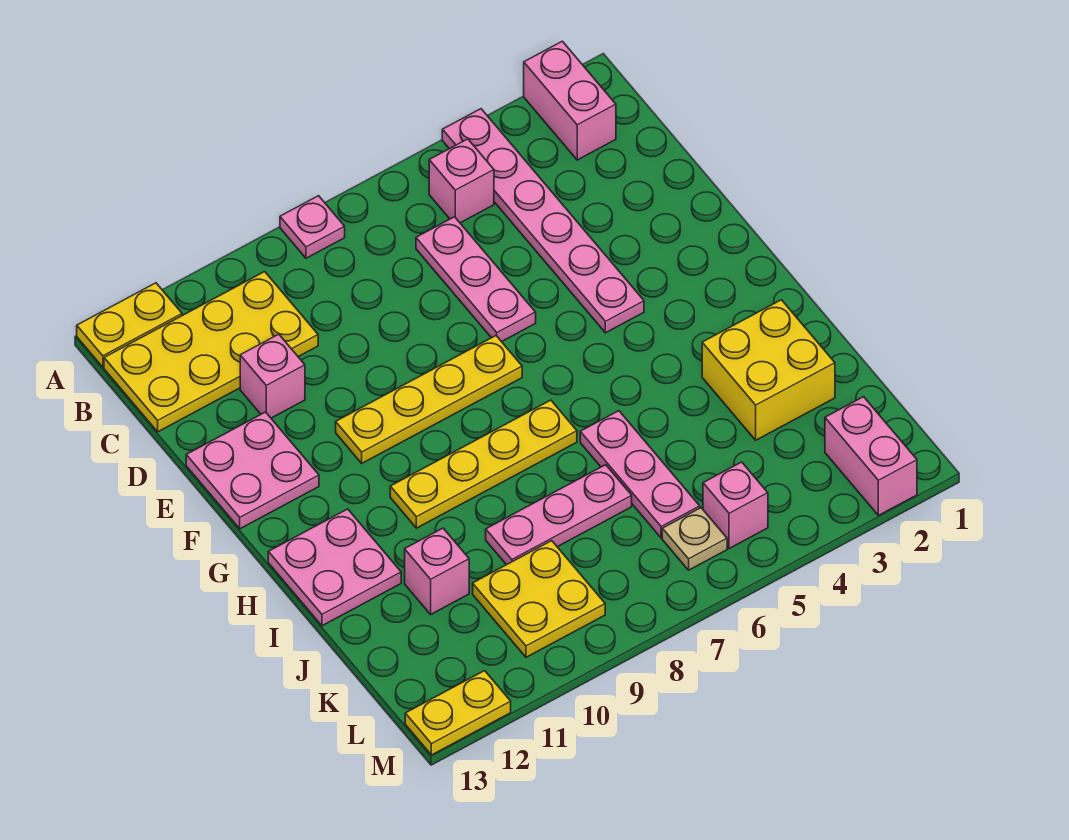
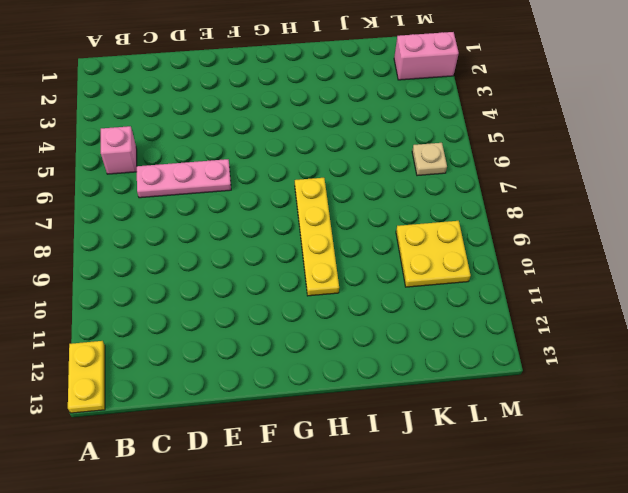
none -> pink 1x2 brick [524,41,616,160]
none -> pink 1x6 plate [442,109,644,333]
none -> pink 1x1 plate [280,196,345,258]

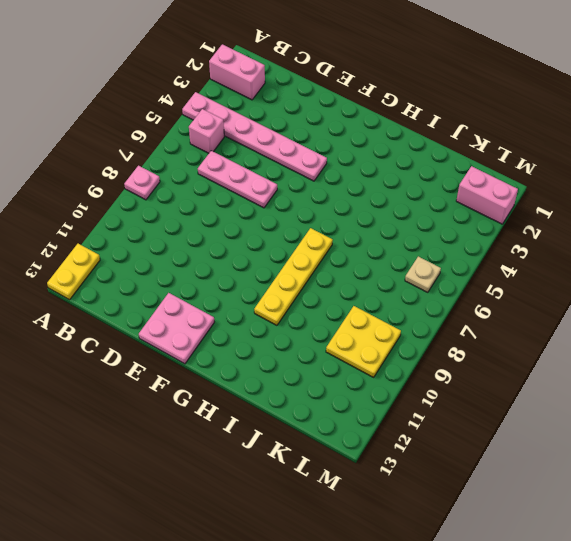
none -> yellow 2x4 plate [104,272,318,432]
none -> pink 1x1 brick [240,334,305,418]
none -> yellow 1x4 plate [336,336,522,463]

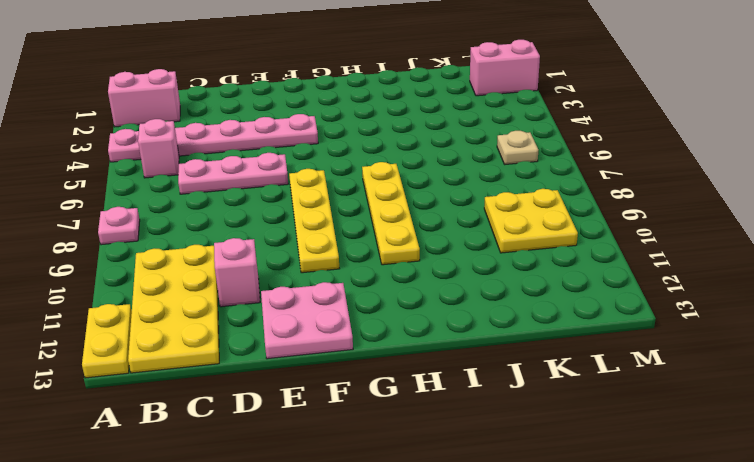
none -> pink 2x2 plate [268,509,401,626]
none -> yellow 2x2 brick [702,300,835,440]
none -> pink 1x3 plate [580,411,700,538]

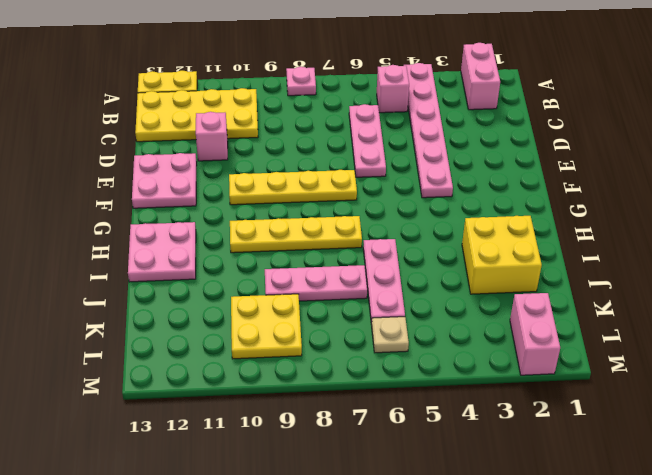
none -> pink 1x1 brick [405,528,469,614]
none -> pink 1x1 brick [703,462,768,549]
none -> yellow 1x2 plate [405,671,511,755]

